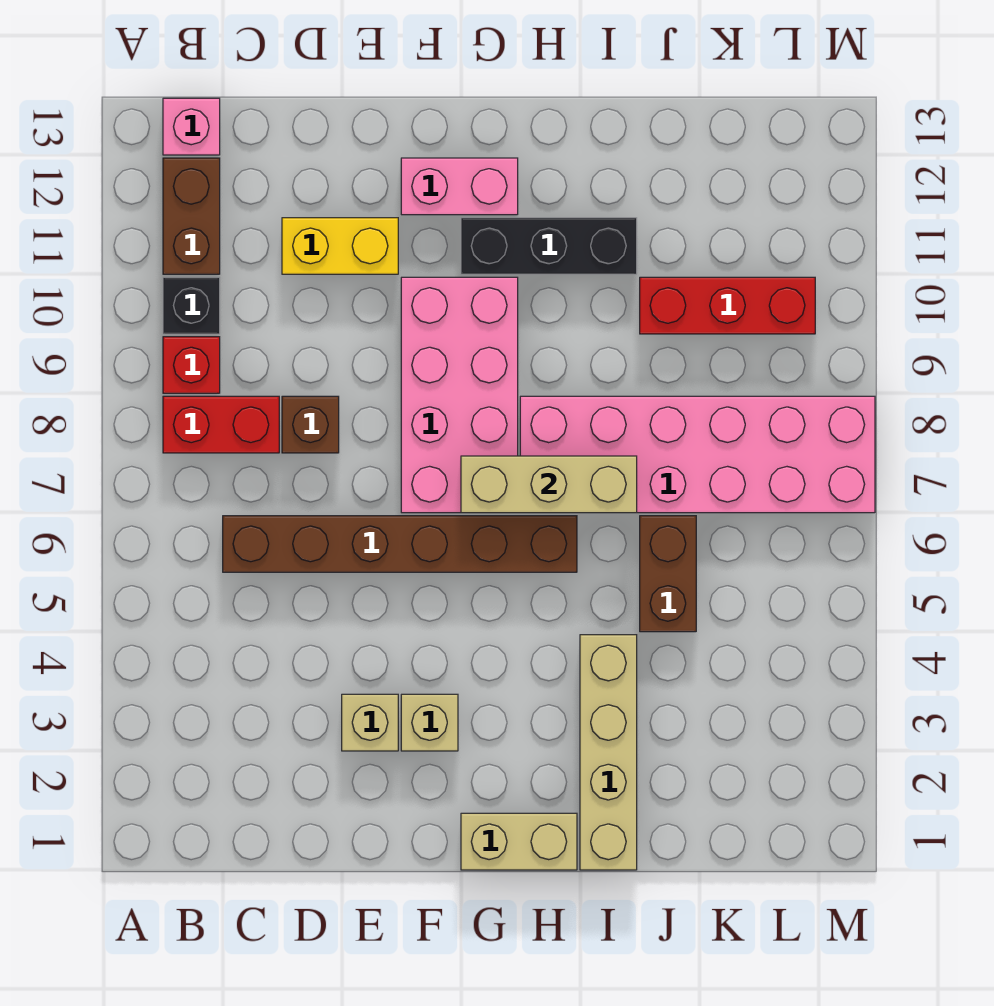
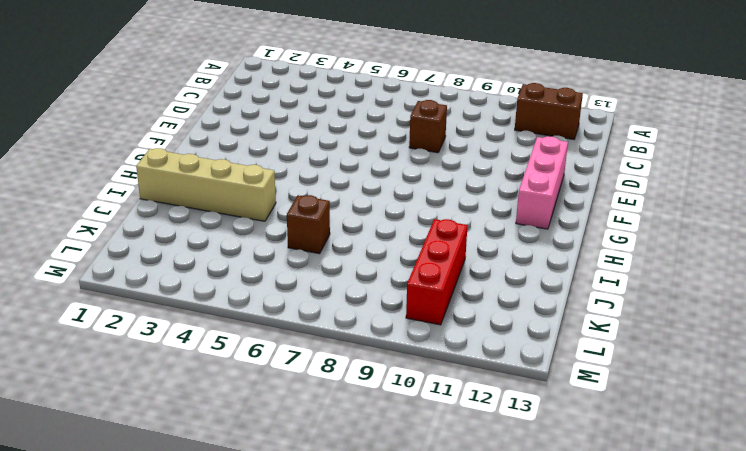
pink 1x3 brick [516,136,568,229] -> pink 1x2 brick [401,158,518,215]
brown 1x1 brick [287,195,330,254] -> brown 1x2 brick [640,516,696,632]
none -> red 1x2 brick [163,396,279,453]
none -> red 1x1 brick [163,337,220,393]
none -> black 1x1 brick [163,277,220,334]

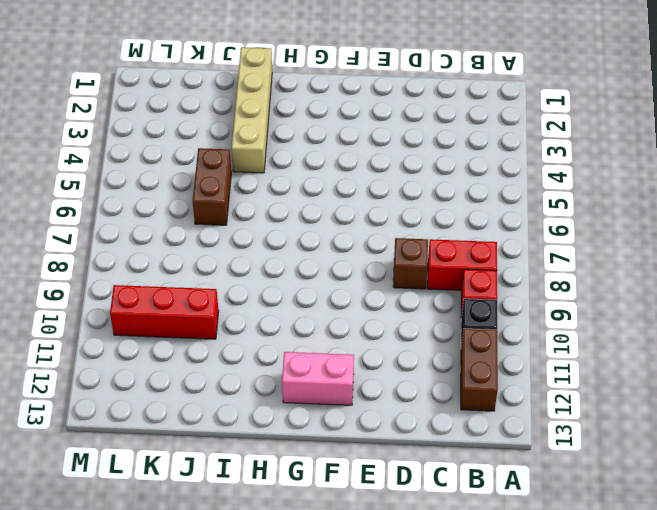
none -> pink 1x1 brick [163,98,220,155]
none -> brown 1x6 brick [223,516,577,572]
none -> yellow 1x2 brick [282,218,398,274]

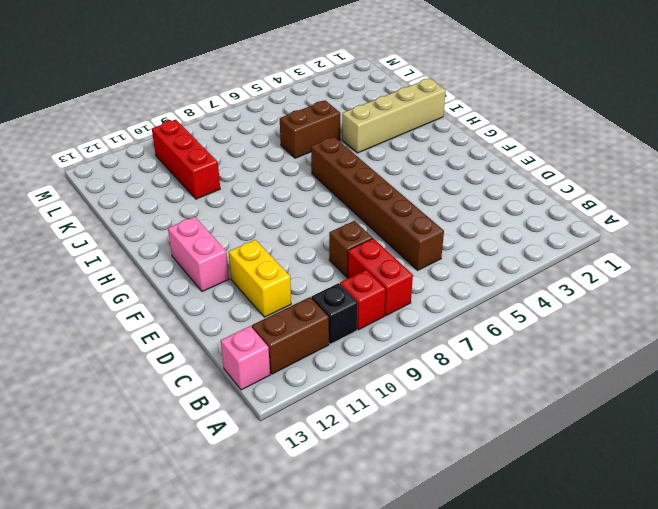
none -> tan 1x1 brick [342,694,398,751]
none -> tan 1x1 brick [401,694,458,751]
none -> pink 2x4 brick [401,277,518,513]

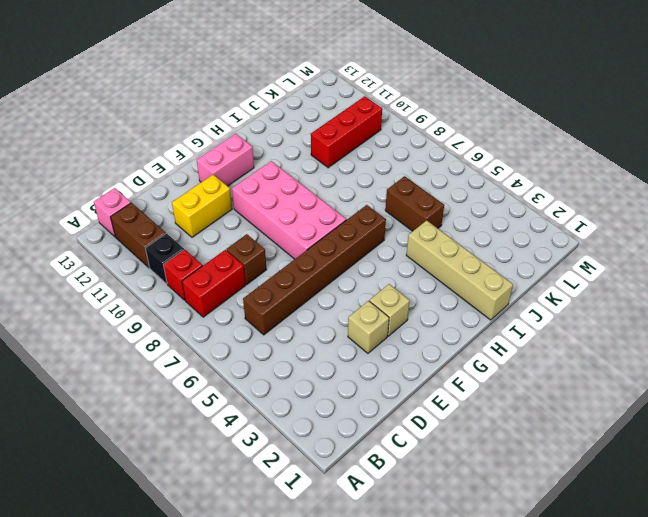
none -> tan 1x2 brick [461,813,577,870]
none -> black 1x3 brick [461,218,637,274]
none -> pink 2x6 brick [520,396,875,513]

